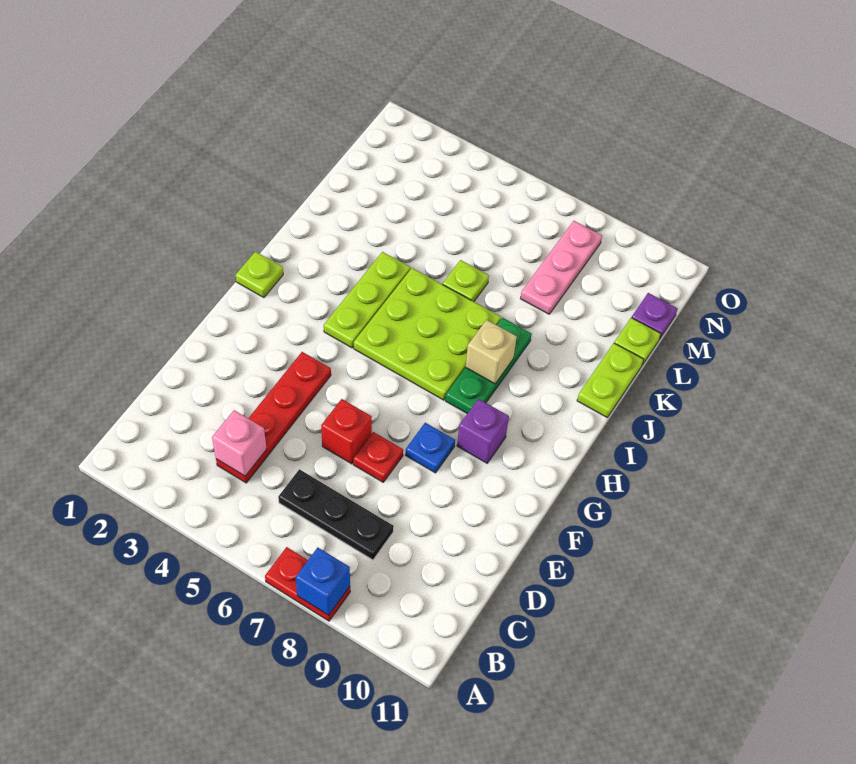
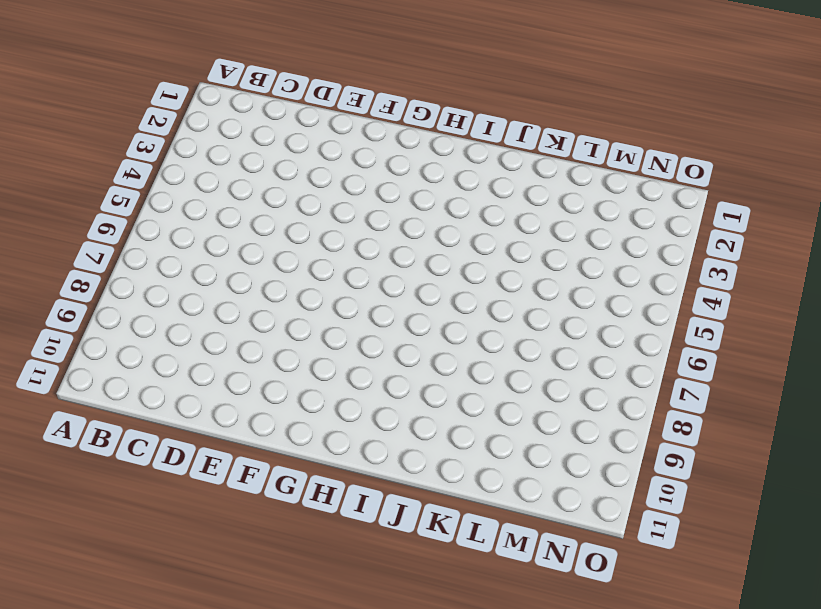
none -> red 1x2 plate [265,547,350,621]
none -> red 1x4 plate [216,352,331,483]
none -> black 1x3 plate [278,469,394,560]

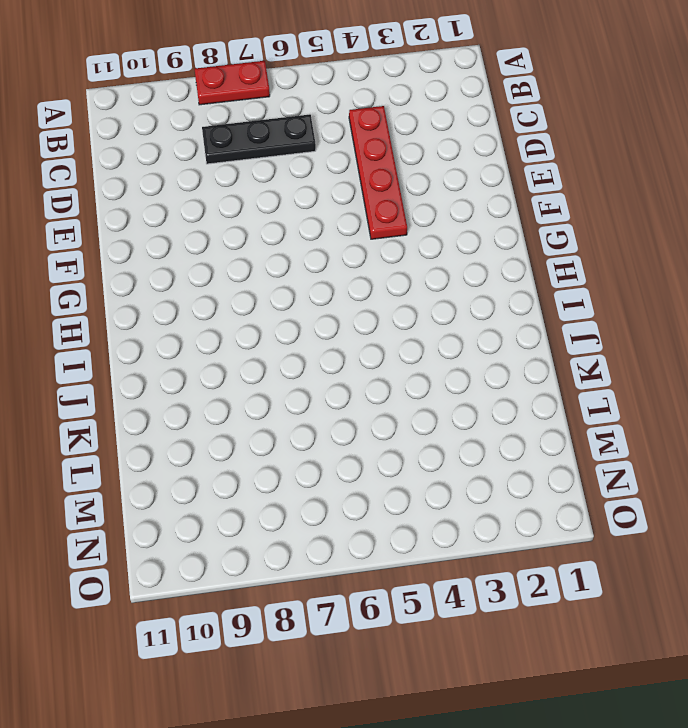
none -> red 1x1 brick [321,399,372,464]
none -> red 1x1 plate [353,432,403,482]
none -> blue 1x1 plate [406,423,455,473]

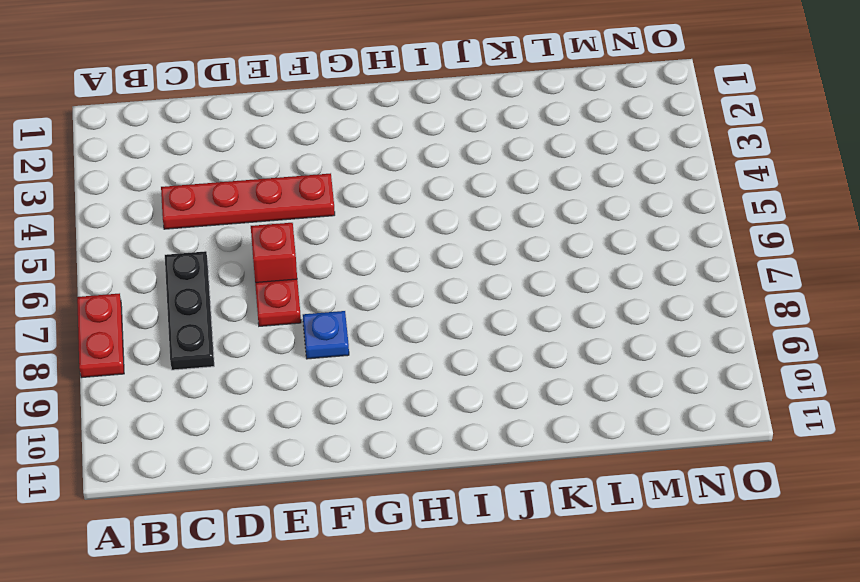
none -> purple 1x1 brick [457,399,509,463]
none -> lime 1x1 plate [236,252,283,298]
none -> lime 1x3 plate [324,252,410,348]

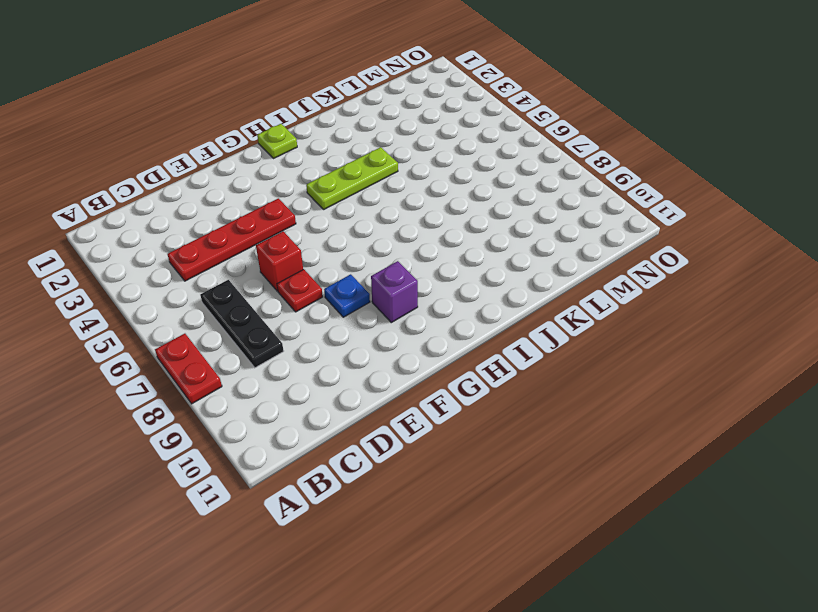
none -> lime 3x3 plate [354,268,501,400]
none -> green 1x3 plate [445,318,532,414]
none -> lime 1x2 plate [577,343,644,418]

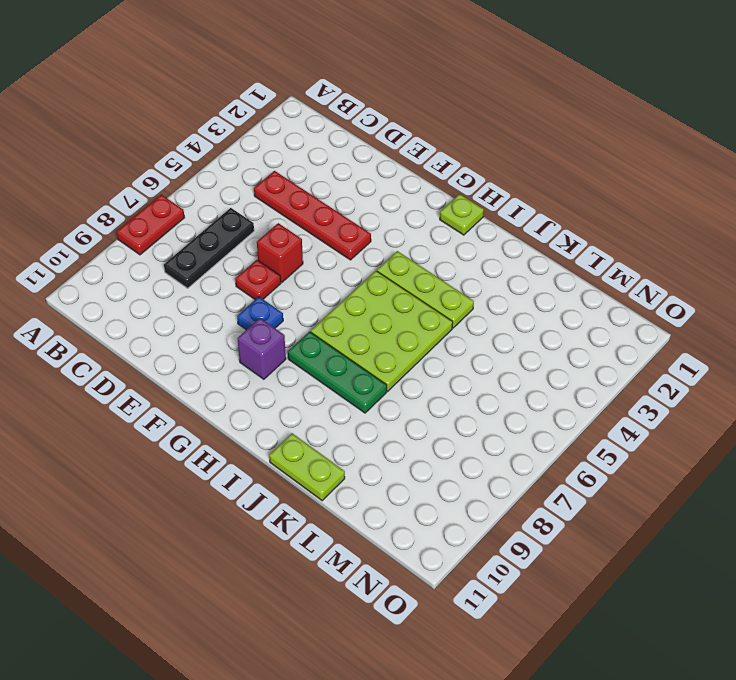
none -> lime 1x1 plate [443,260,489,302]
none -> pink 1x3 plate [521,221,602,314]
none -> lime 1x1 plate [614,318,661,365]

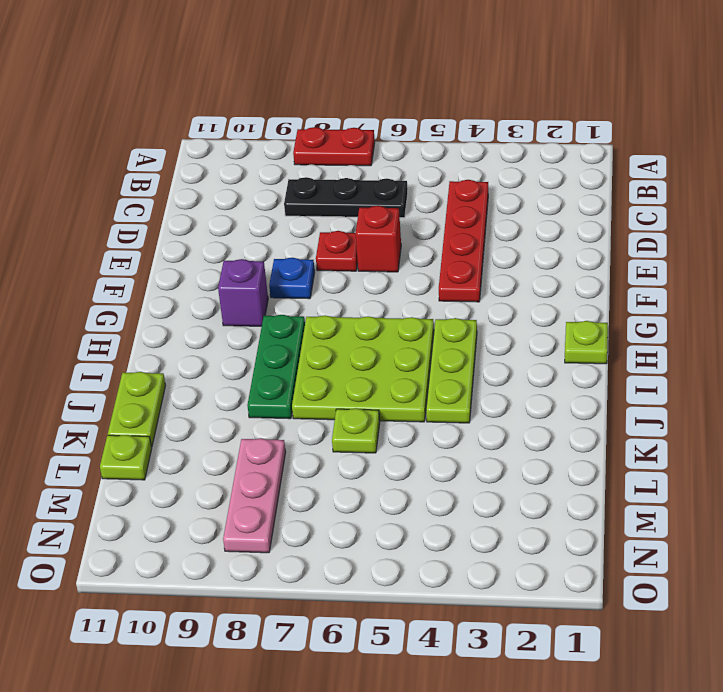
none -> purple 1x1 plate [632,293,678,338]
none -> blue 1x1 brick [296,548,350,615]
none -> pink 1x1 brick [212,410,267,476]

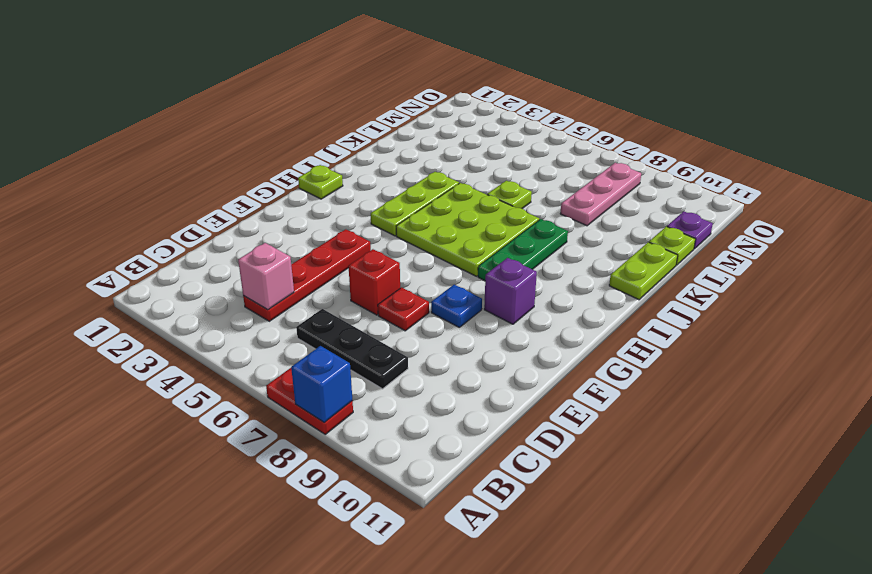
none -> tan 1x1 brick [466,320,517,384]

